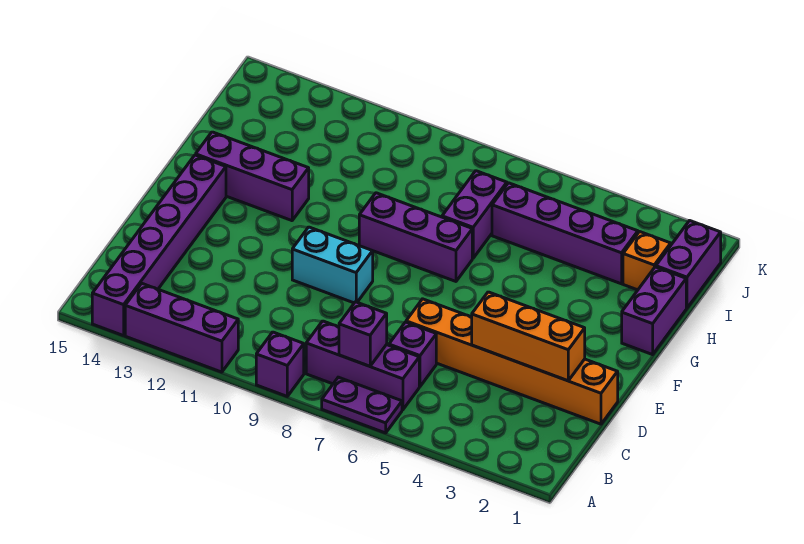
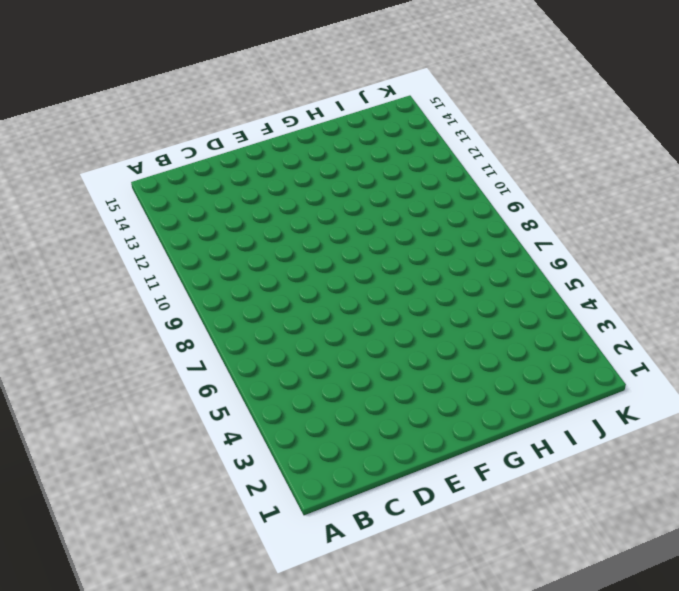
none -> purple 1x2 plate [322,377,402,433]
none -> purple 1x1 brick [256,332,304,396]
none -> purple 1x3 brick [125,283,238,372]

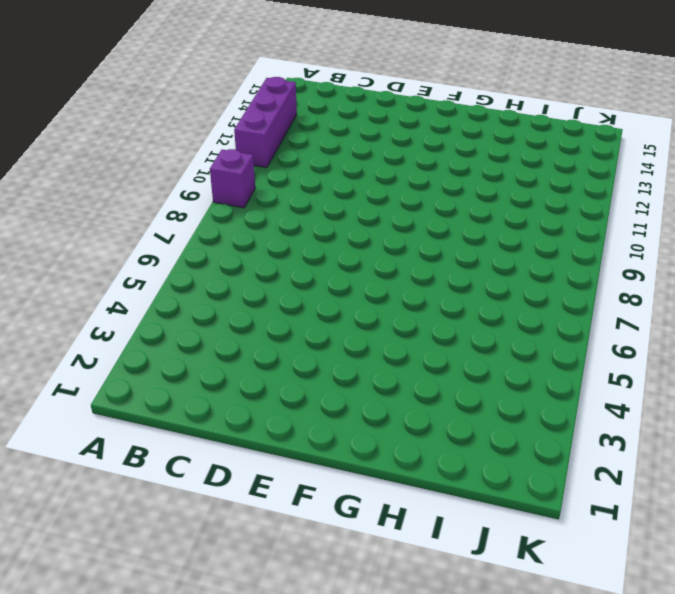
none -> purple 1x2 plate [322,377,402,433]
none -> purple 1x6 brick [92,155,226,336]
none -> purple 1x3 brick [306,321,419,410]

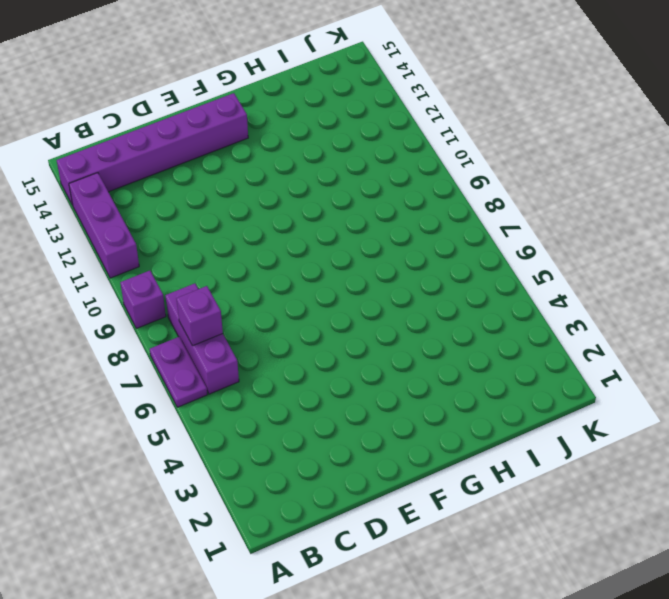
none -> purple 1x1 brick [389,322,436,386]
none -> orange 1x6 brick [406,299,618,424]
none -> cyan 1x2 brick [292,227,373,303]

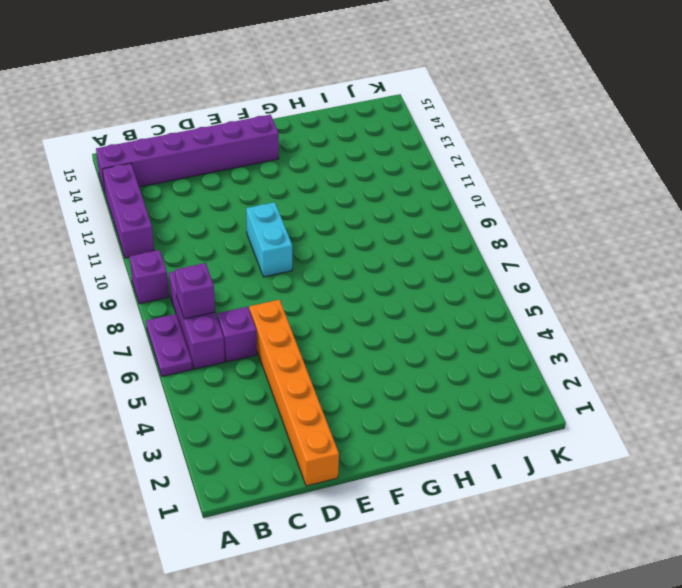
none -> purple 1x2 brick [622,267,686,355]
none -> purple 1x3 brick [359,193,472,281]
none -> purple 1x3 brick [196,132,309,221]

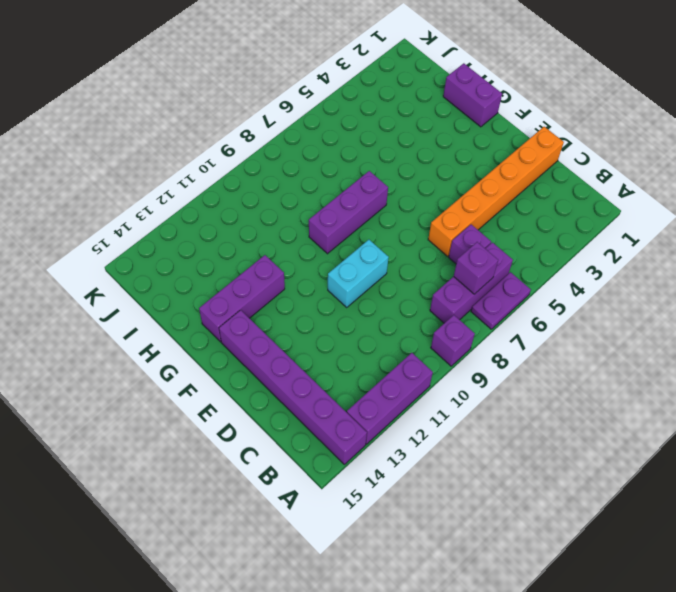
none -> purple 1x2 brick [442,171,507,258]
none -> purple 1x2 brick [656,221,721,308]
none -> orange 1x1 brick [623,232,671,290]

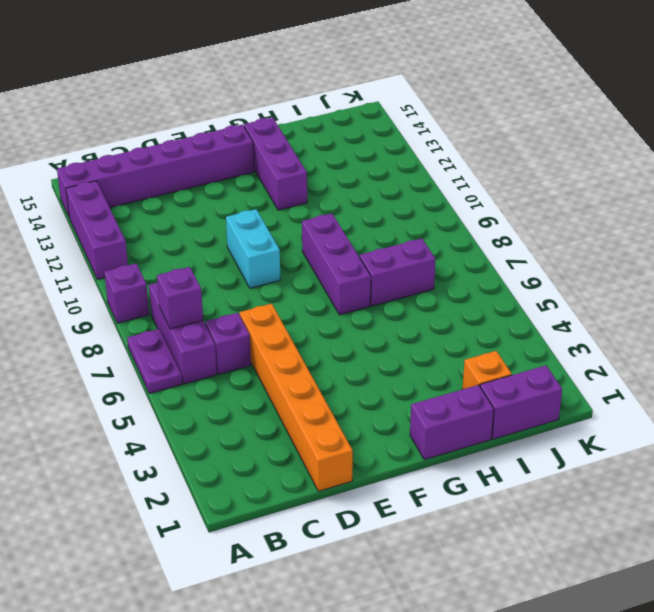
none -> purple 1x4 brick [492,183,638,284]
none -> orange 1x3 brick [472,292,585,381]

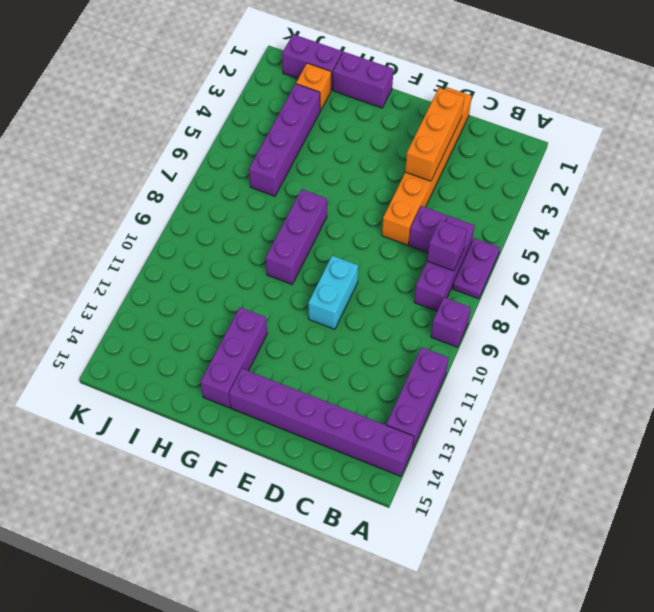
none -> purple 1x2 brick [442,171,507,258]

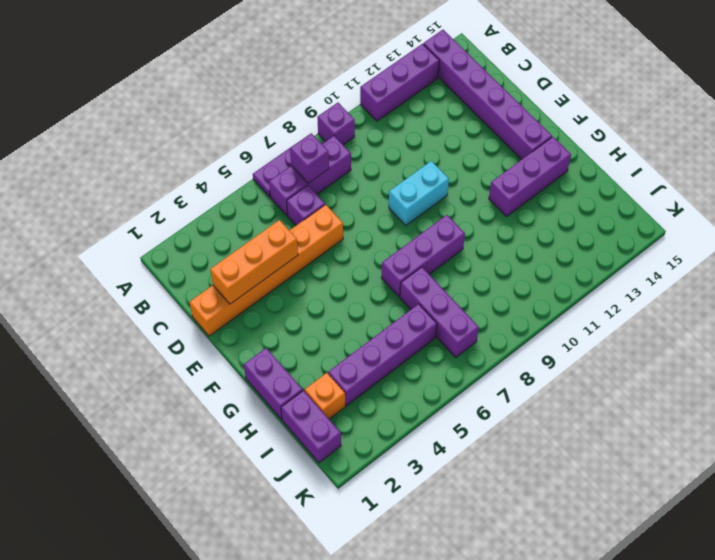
purple 1x3 brick [400,267,479,357] -> purple 1x2 brick [442,171,507,258]

